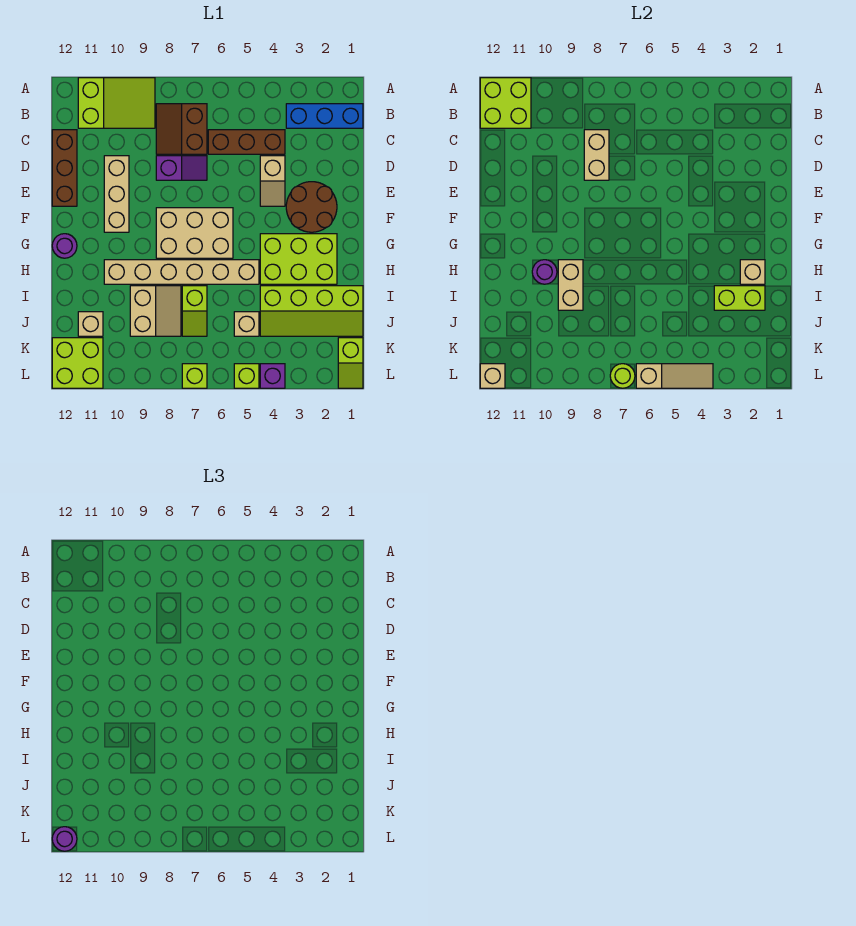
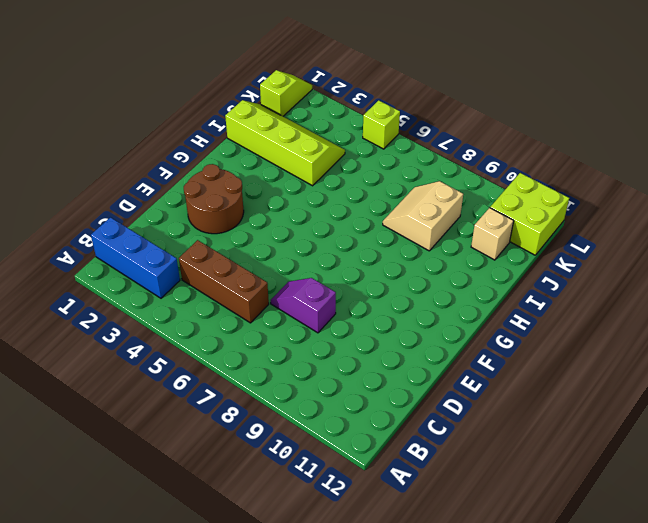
none -> lime 2x3 slope [78,78,155,128]
none -> brown 2x2 slope [156,104,207,154]
none -> brown 1x3 brick [52,130,77,206]
none -> tan 1x2 slope [260,156,285,206]

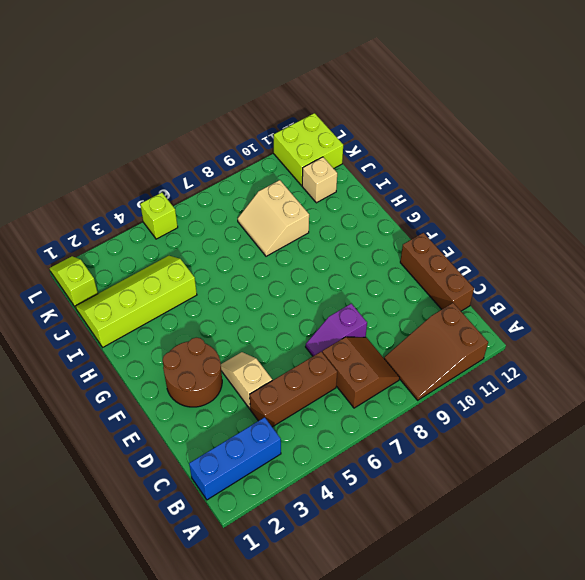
brown 2x3 slope [384,303,488,400] -> lime 2x3 slope [78,78,155,128]
none -> tan 1x3 brick [104,156,129,232]
none -> tan 2x3 brick [156,208,233,258]
none -> lime 2x3 brick [260,234,337,284]
none -> purple 1x1 round brick [52,234,77,258]

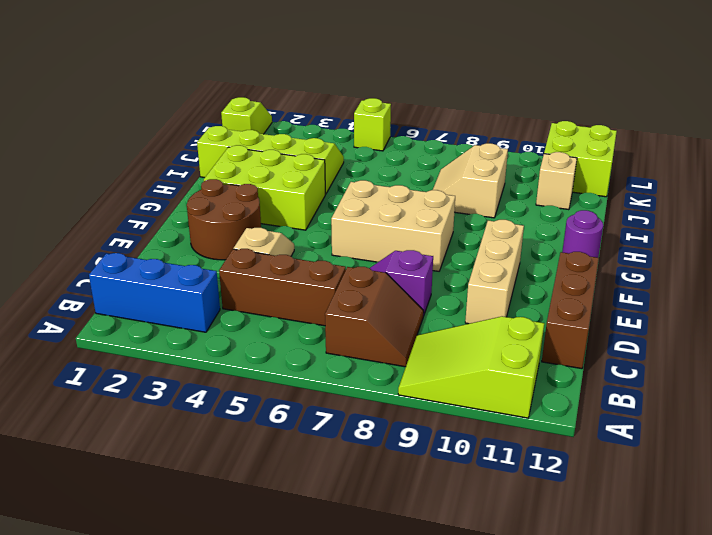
none -> tan 1x6 brick [104,260,259,284]
none -> lime 1x2 slope [182,286,207,336]
none -> tan 1x1 brick [234,312,259,336]
none -> purple 1x1 brick [260,364,285,388]

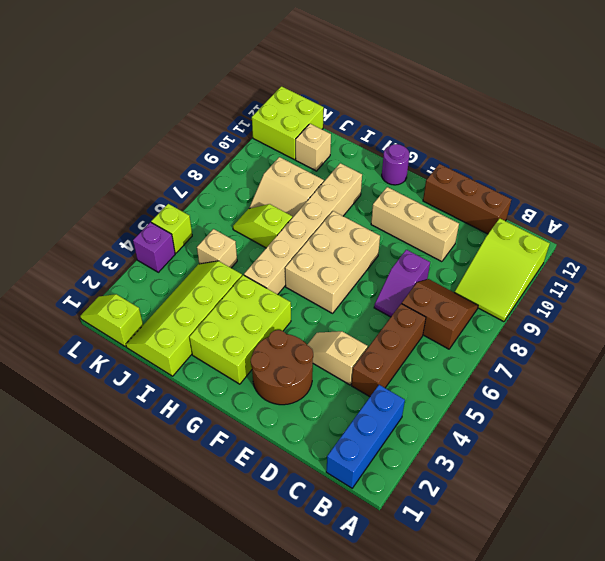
none -> lime 1x1 brick [182,364,207,388]
none -> lime 2x2 brick [480,78,531,128]
none -> tan 1x2 brick [584,130,609,180]
none -> tan 1x1 brick [740,260,765,284]

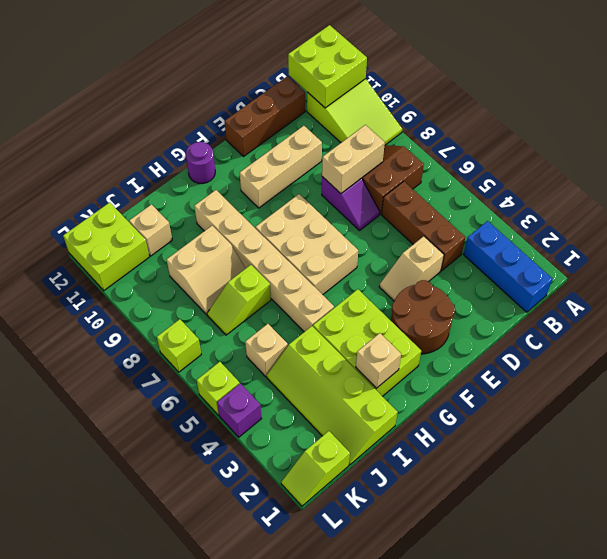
none -> tan 1x2 brick [558,260,583,310]
none -> purple 1x1 round brick [532,260,557,284]
none -> lime 1x2 brick [714,286,765,310]
none -> tan 1x3 slope [636,364,713,388]

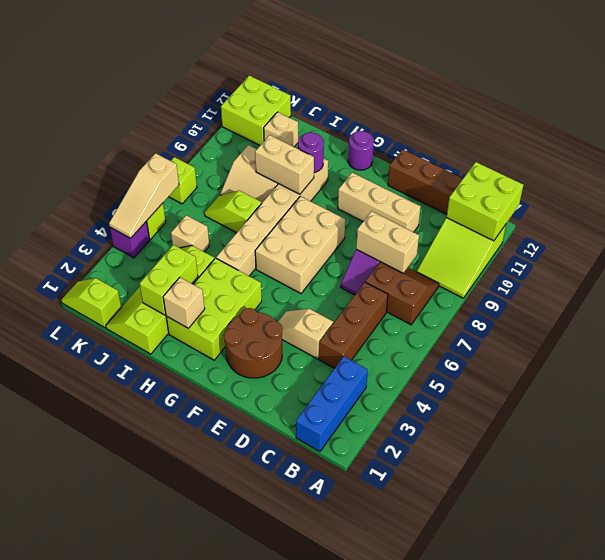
none -> lime 1x1 round brick [610,364,635,388]
none -> tan 1x1 brick [480,364,505,388]
none -> purple 1x1 round brick [52,827,77,851]

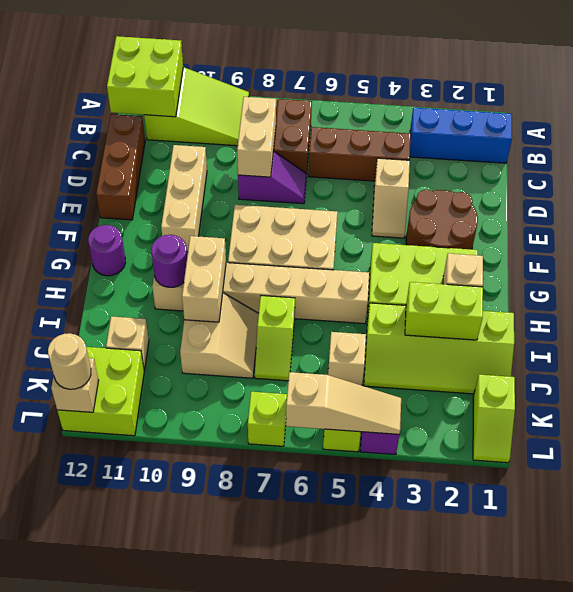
tan 1x1 round brick [48,333,91,389] -> purple 1x1 round brick [52,827,77,851]
none -> lime 1x1 round brick [610,364,635,388]

